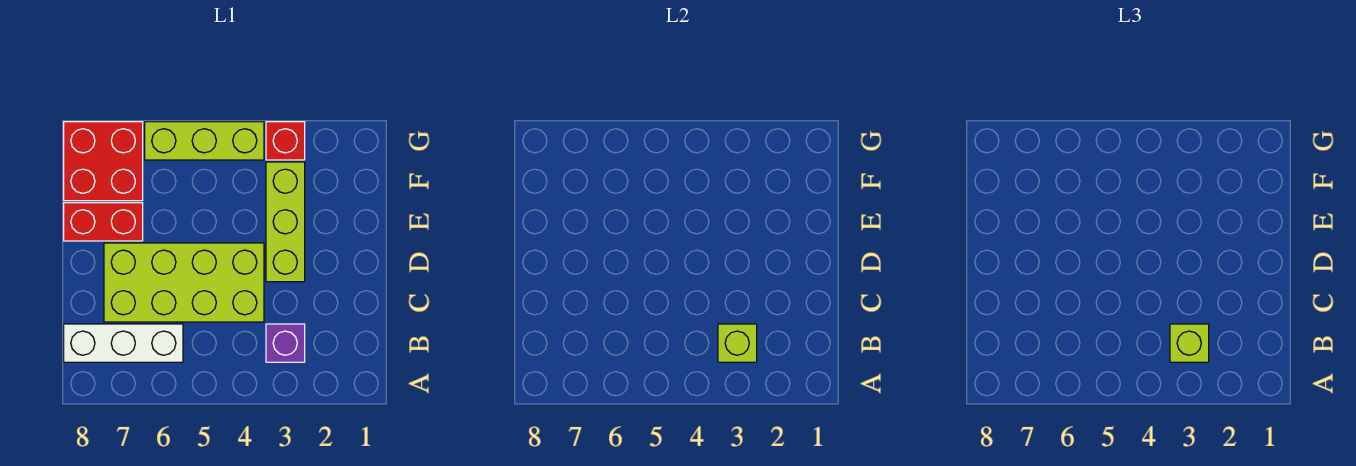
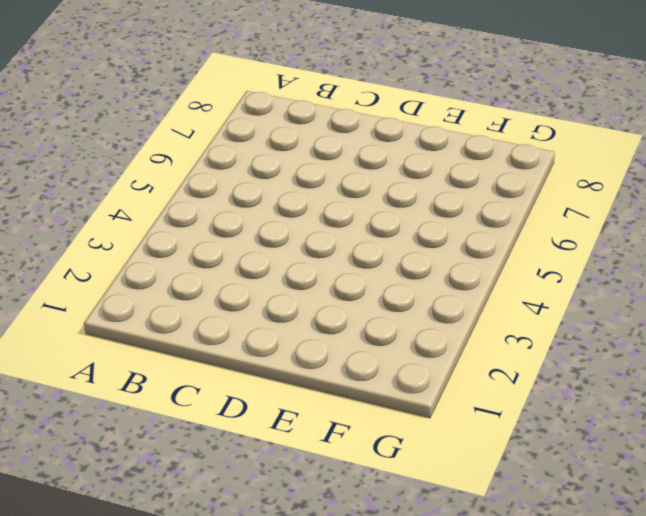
none -> purple 1x1 brick [266,324,305,362]
none -> white 1x3 brick [64,324,183,362]

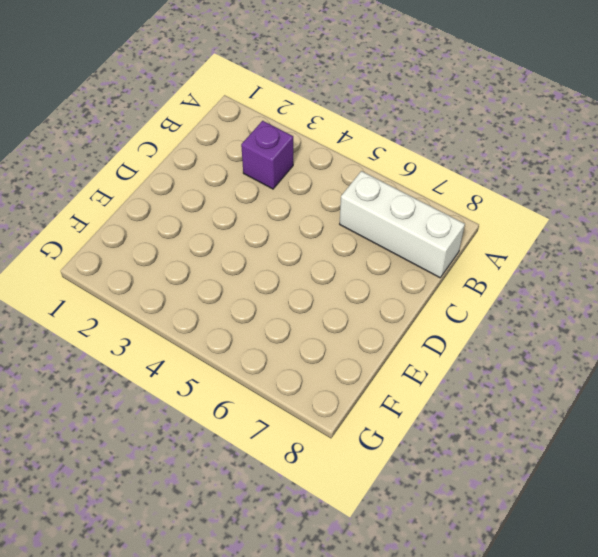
none -> lime 2x4 brick [104,243,264,322]
none -> lime 1x3 brick [266,162,305,282]

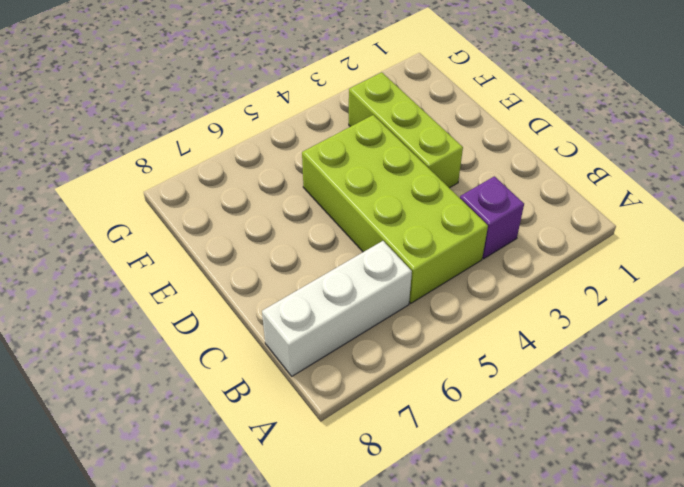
lime 2x4 brick [302,115,488,303] -> lime 2x4 brick turned to [104,243,264,322]
none -> red 1x2 brick [64,203,143,241]
none -> red 2x2 brick [64,122,143,201]

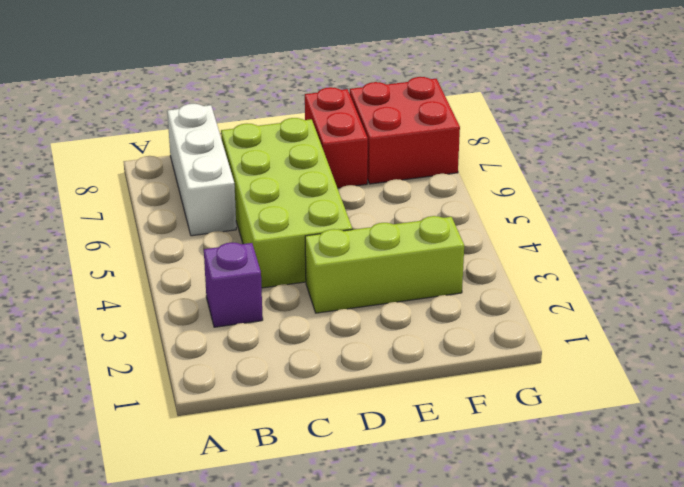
none -> red 1x1 brick [266,122,305,160]
none -> lime 1x3 brick [145,122,264,160]

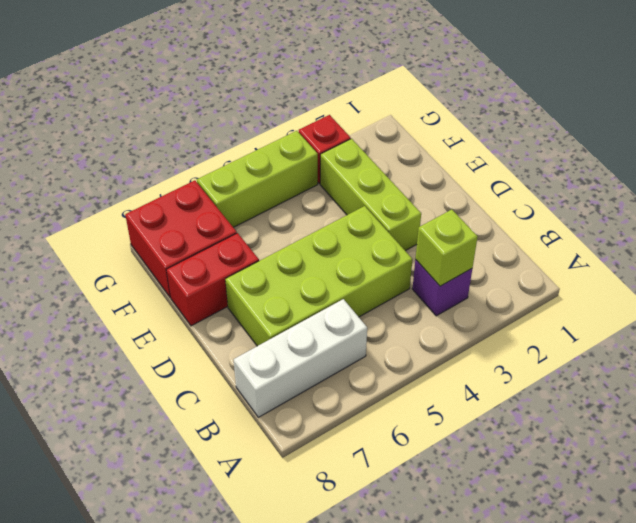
none -> lime 1x1 brick [1170,324,1209,362]

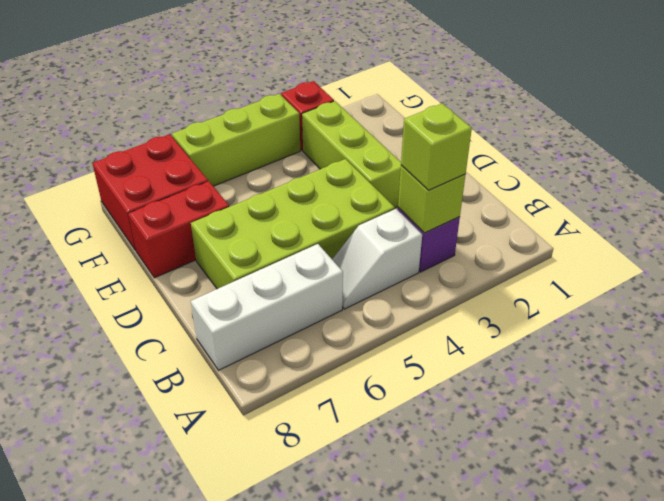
white 1x2 slope [332,209,422,309] -> none

